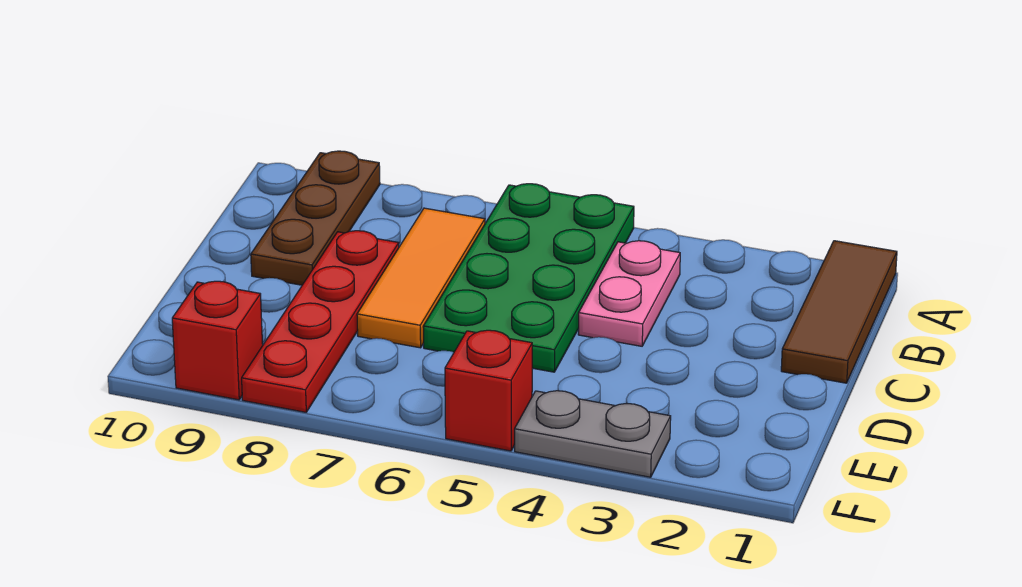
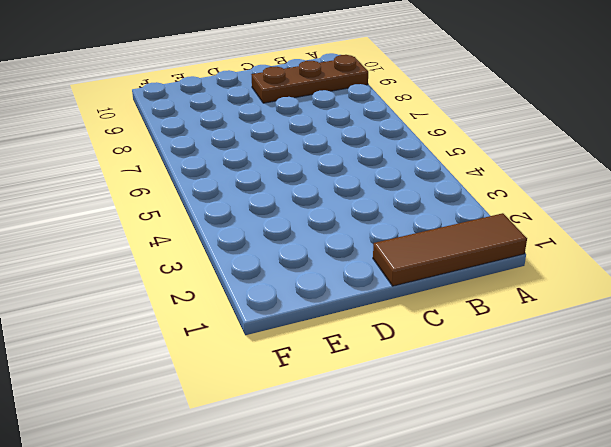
none -> green 2x4 plate [423,184,634,372]
none -> pink 1x2 plate [578,241,680,346]

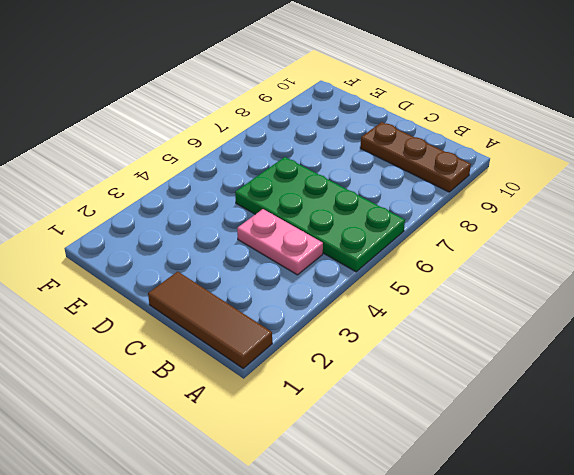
none -> orange 1x3 tile [357,208,485,348]
none -> red 1x4 plate [242,231,399,412]

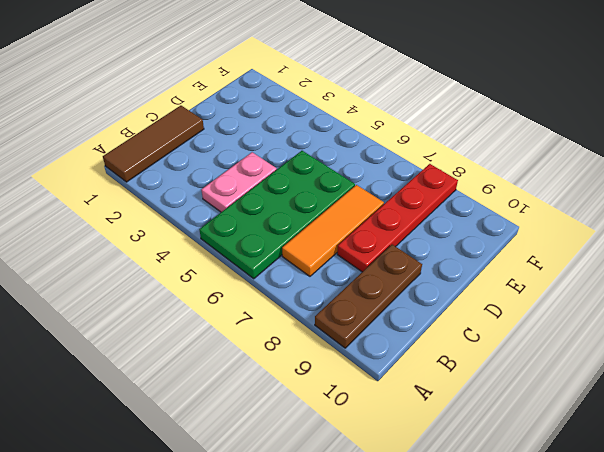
none -> grey 1x2 plate [515,391,671,477]
none -> red 1x1 brick [445,330,532,451]

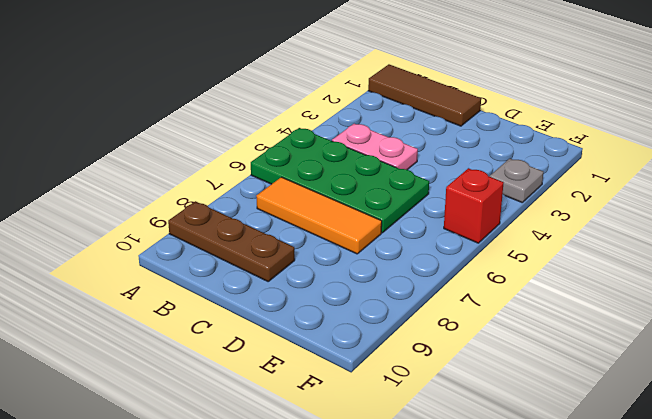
grey 1x1 plate [489,159,543,202] -> grey 1x2 plate [515,391,671,477]
none -> red 1x4 plate [242,231,399,412]
none -> red 1x1 brick [172,281,263,400]

